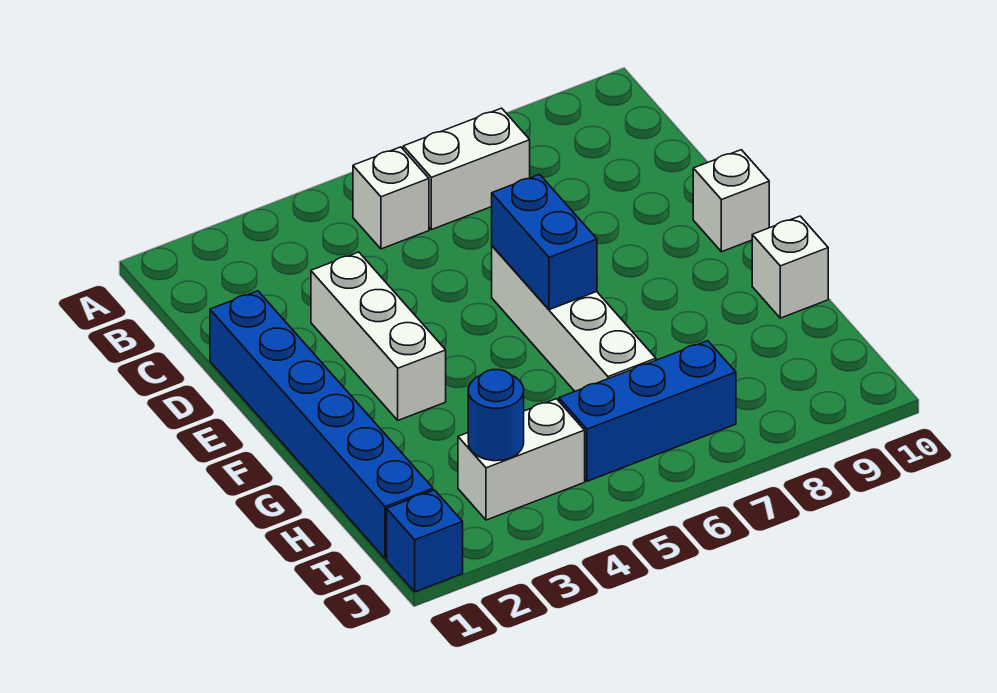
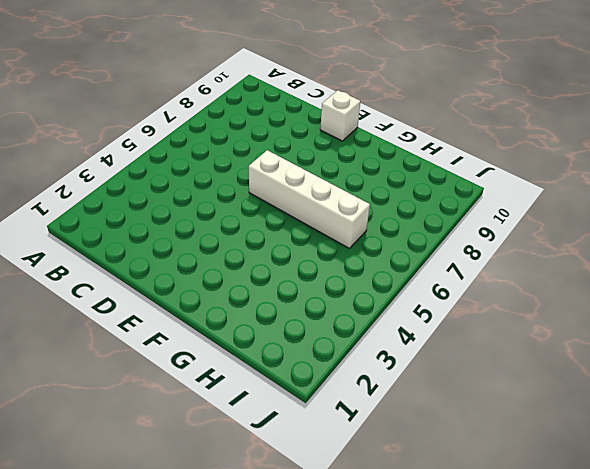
none -> white 1x1 brick [353,147,429,249]
none -> white 1x2 brick [403,108,530,230]
none -> blue 1x6 brick [210,291,433,559]

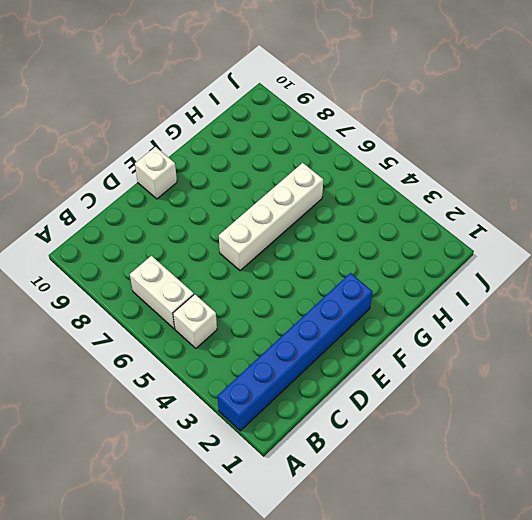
blue 1x6 brick [217,273,373,431] -> blue 1x6 brick moved to [210,291,433,559]
none -> white 1x3 brick [311,252,446,420]
none -> white 1x1 brick [752,216,828,318]
none -> white 1x2 brick [458,399,585,520]

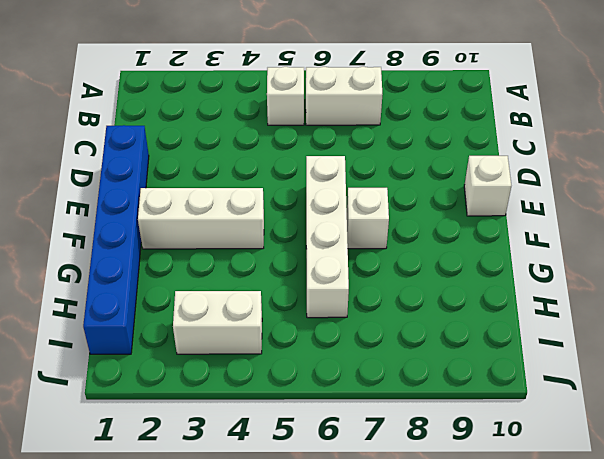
white 1x3 brick [138,188,264,249] -> white 1x3 brick turned to [311,252,446,420]
white 1x1 brick [347,188,389,249] -> white 1x1 brick moved to [752,216,828,318]
none -> blue 1x3 brick [559,341,736,481]
none -> blue 1x1 brick [387,490,463,592]
none -> blue 1x2 brick [492,174,597,310]

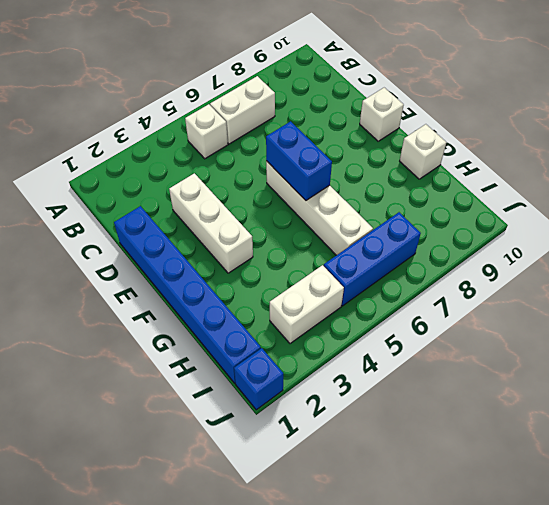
none -> blue 1x1 round brick [468,370,524,461]

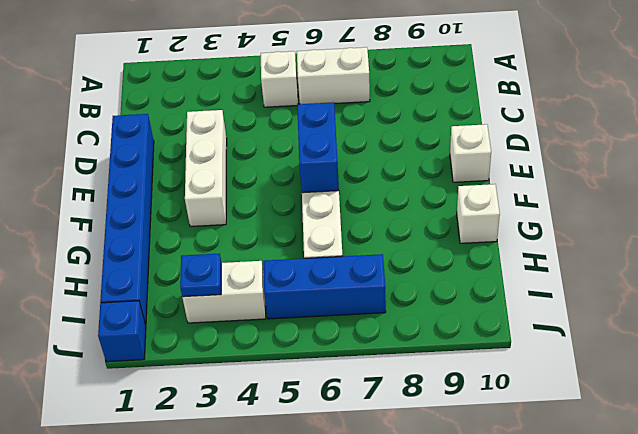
blue 1x1 plate [180,254,221,297] -> blue 1x1 round brick [468,370,524,461]

